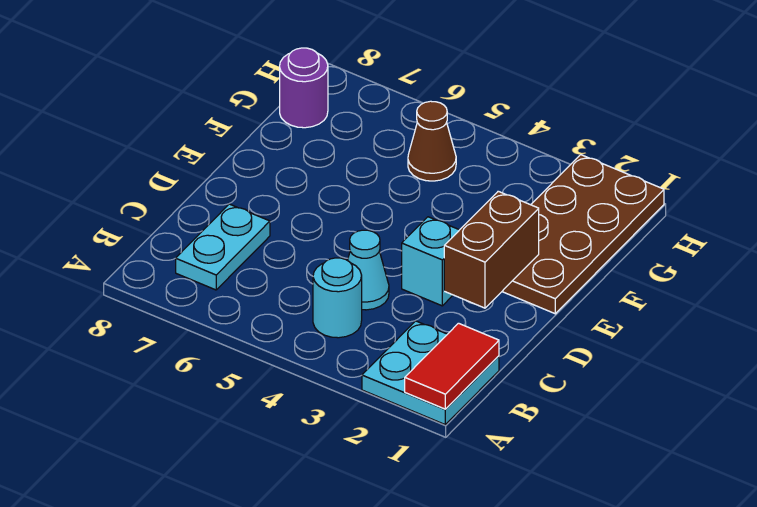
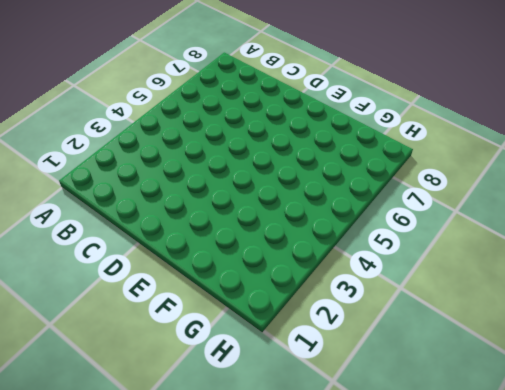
none -> cyan 2x2 plate [362,321,499,424]
none -> cyan 1x1 round brick [313,258,362,338]

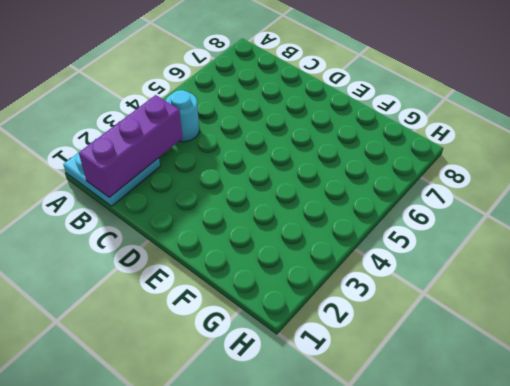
purple 1x3 brick [79,95,183,198] -> red 1x2 tile [405,323,499,409]
none -> cyan 1x2 plate [176,204,270,290]
none -> cyan 1x1 cone [348,230,389,310]

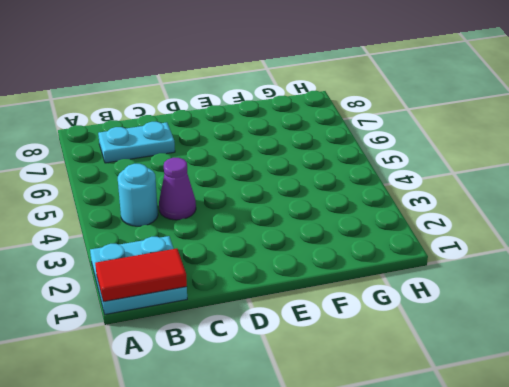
purple 1x1 cone [159,158,196,220] -> cyan 1x1 cone [348,230,389,310]
none -> cyan 1x1 brick [402,217,459,306]
none -> brown 2x4 plate [502,155,664,314]

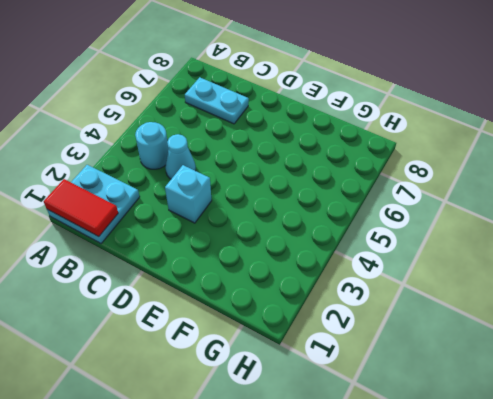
none -> brown 2x4 plate [502,155,664,314]
none -> brown 1x1 cone [408,101,456,181]

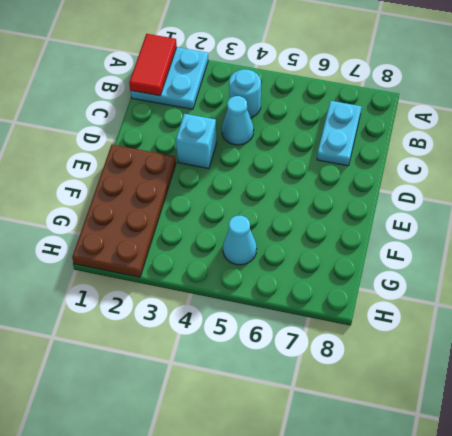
cyan 1x1 cone [223,216,257,265] -> brown 1x1 cone [408,101,456,181]
none -> purple 1x1 round brick [280,48,328,128]
none -> brown 1x2 brick [444,191,539,308]

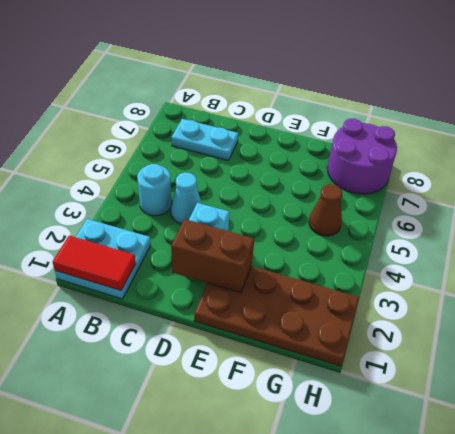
purple 2x2 round brick [327,119,397,194] -> purple 1x1 round brick [280,48,328,128]

